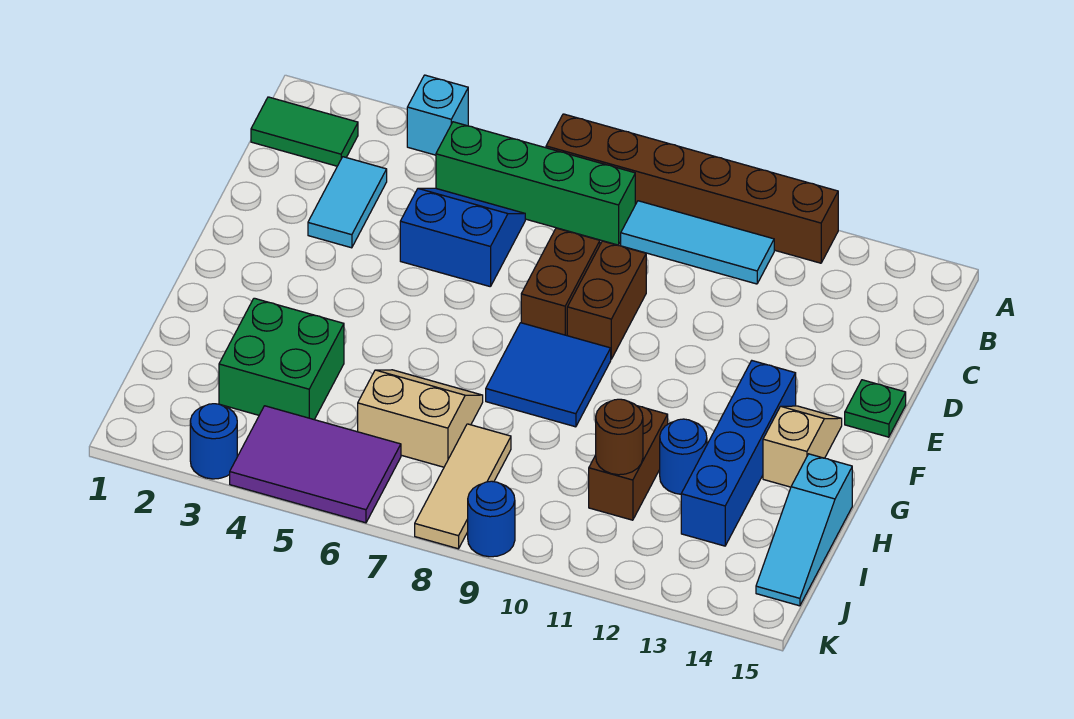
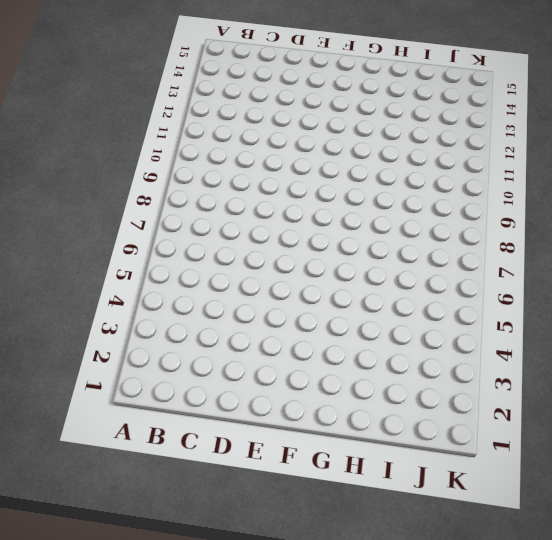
none -> cyan 1x1 brick [407,75,468,155]
none -> brown 1x6 brick [546,114,838,263]
none -> green 1x2 tile [251,97,358,166]

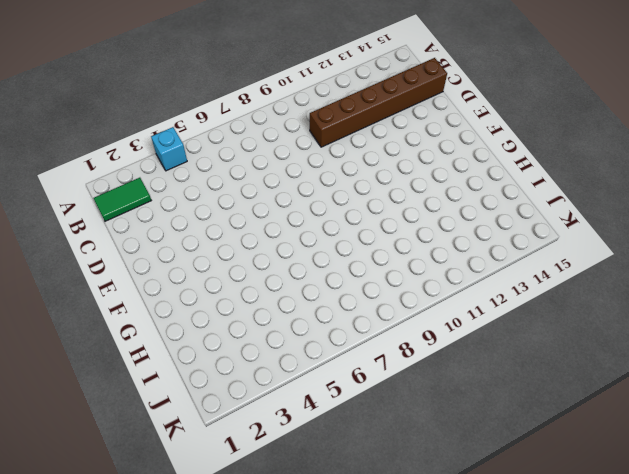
brown 1x6 brick [310,58,447,147] -> brown 1x6 brick moved to [546,114,838,263]
none -> green 1x4 brick [436,122,635,245]
none -> cyan 1x3 tile [621,201,774,284]
none -> cyan 1x2 tile [308,157,387,248]

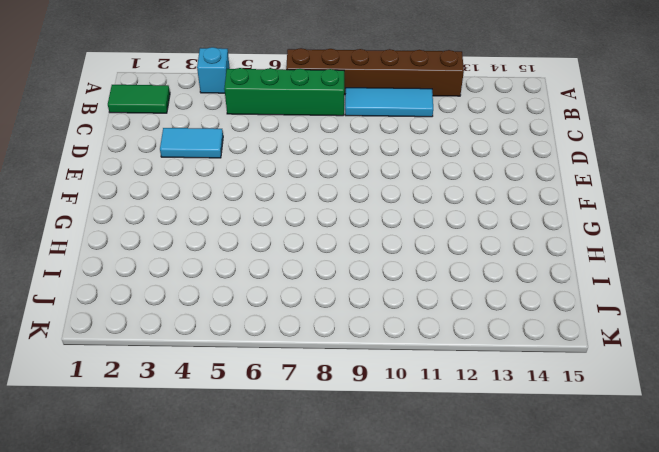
cyan 1x2 tile [160,128,223,158] -> cyan 1x2 tile turned to [308,157,387,248]
none -> blue 2x2 slope [400,188,525,287]
none -> brown 1x2 brick [521,228,600,336]
none -> brown 1x2 brick [567,241,646,359]

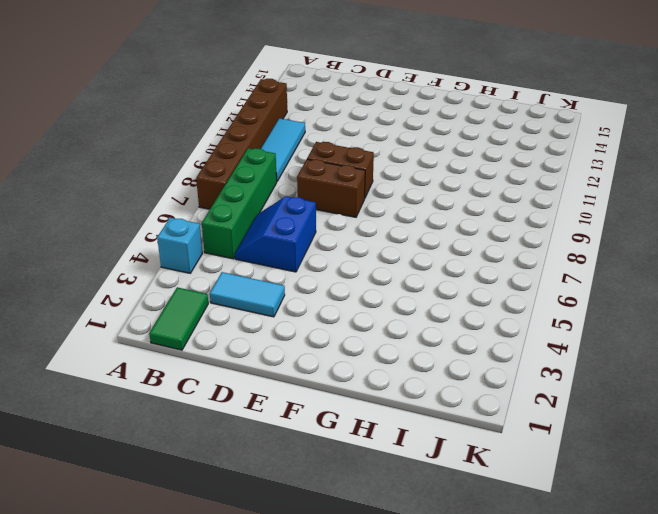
none -> green 1x1 plate [845,380,906,437]
none -> blue 2x2 tile [486,323,611,427]
none -> blue 1x4 brick [681,361,796,546]

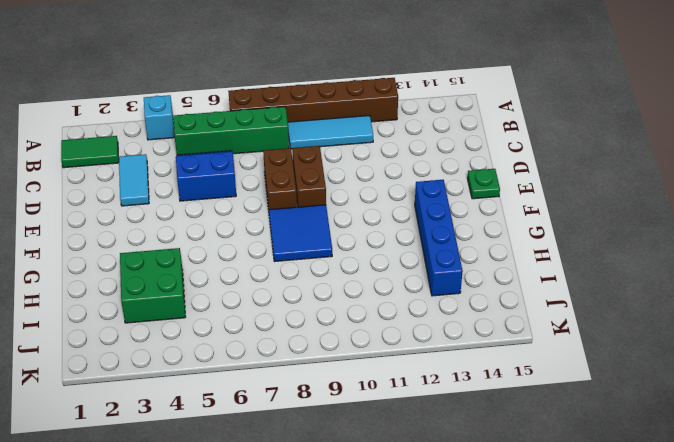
none -> tan 1x2 slope [763,406,842,487]
none -> tan 2x2 slope [358,370,483,467]
none -> brown 1x2 brick [589,406,668,520]

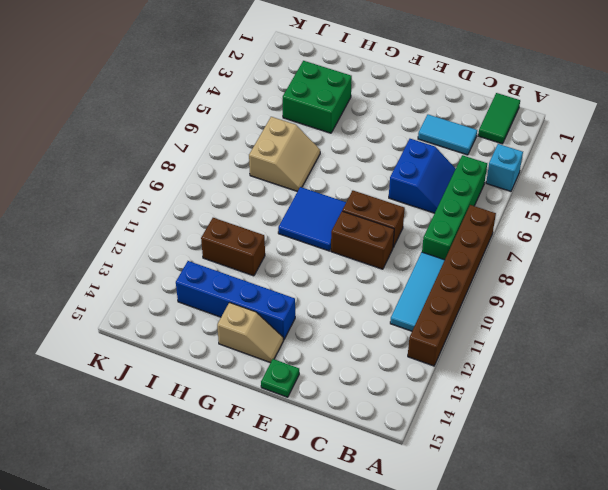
none -> blue 1x1 round brick [660,419,707,494]
none -> cyan 1x3 slope [756,454,852,606]
none -> tan 1x3 tile [415,424,511,549]

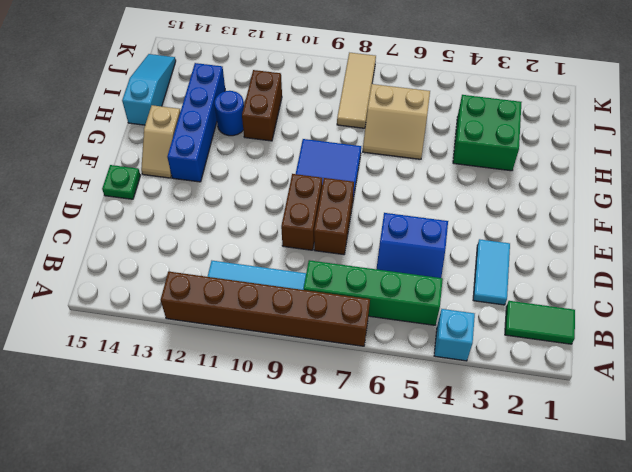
none -> purple 2x3 tile [230,406,401,523]
none -> blue 1x1 round brick [190,404,237,479]
none -> blue 1x1 round brick [468,481,515,557]

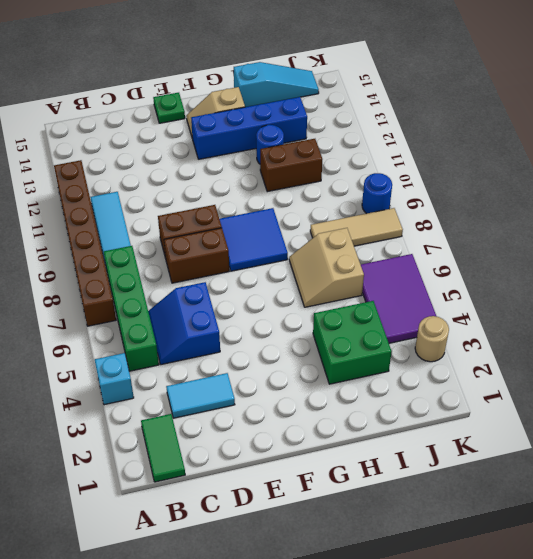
tan 1x1 round brick [415,316,449,362] -> blue 1x1 round brick [190,404,237,479]
none -> brown 1x1 round brick [596,399,643,475]

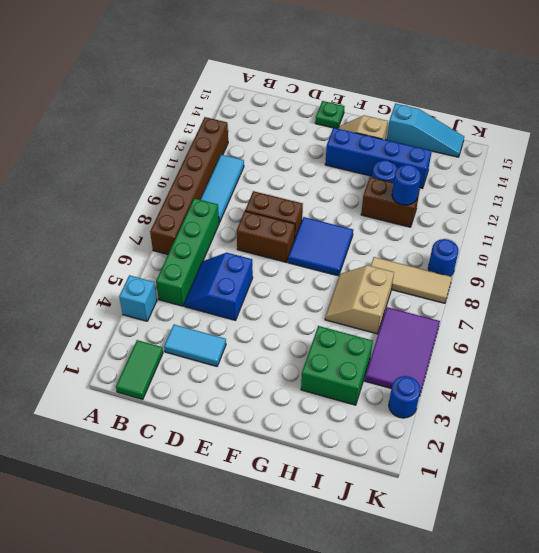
blue 1x1 round brick [392,165,421,205] -> brown 1x1 round brick [596,399,643,475]

